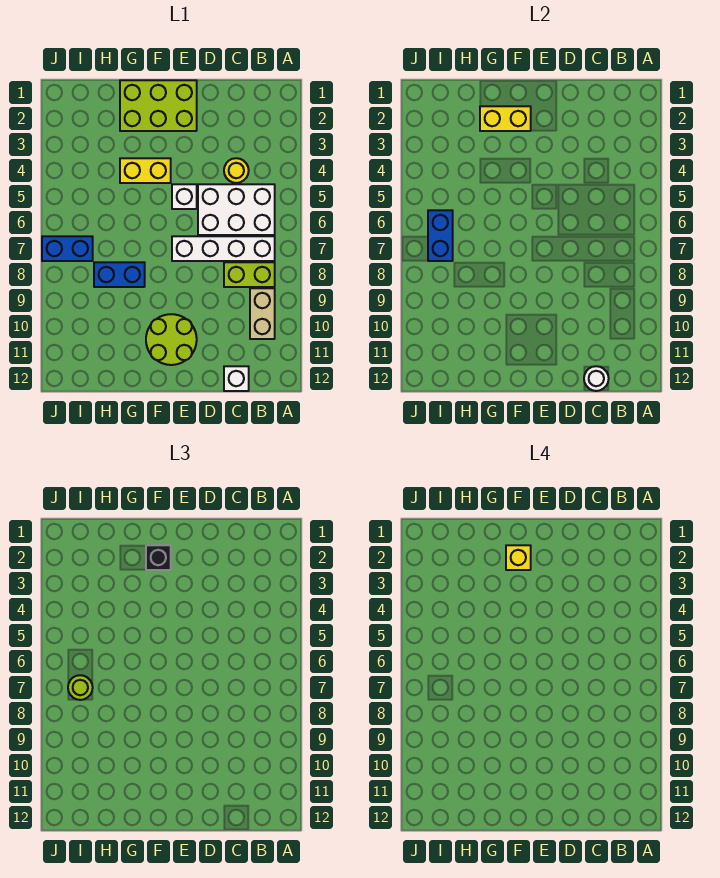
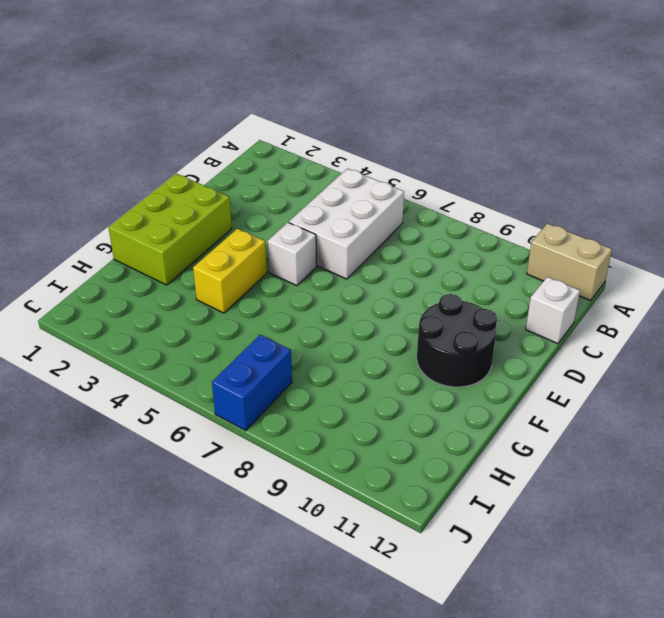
tan 1x2 brick [527,223,612,301] -> tan 1x2 brick moved to [250,288,275,339]
black 2x2 round brick [417,294,497,387] -> lime 2x2 round brick [146,314,197,365]
none -> white 1x4 brick [172,236,275,261]
none -> lime 1x2 brick [224,262,275,287]
none -> yellow 1x1 round brick [224,158,249,183]

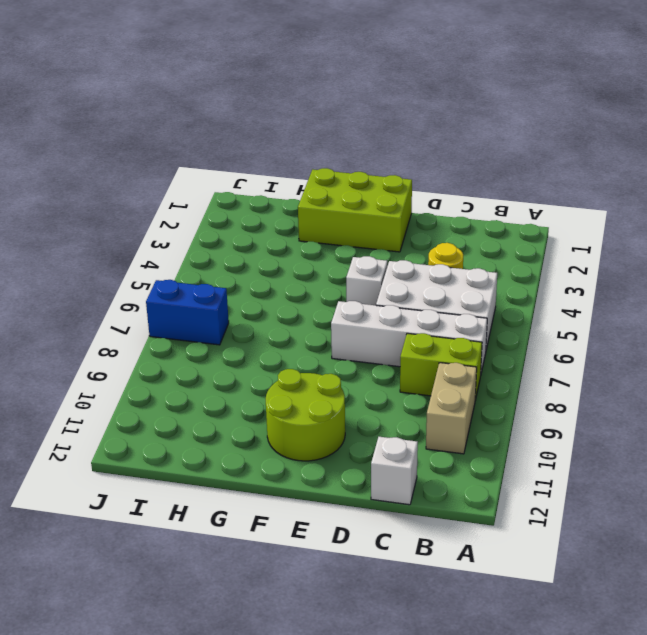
none -> yellow 1x2 brick [120,158,171,183]
none -> blue 1x2 brick [94,262,145,287]
none -> white 1x1 round brick [584,366,609,391]

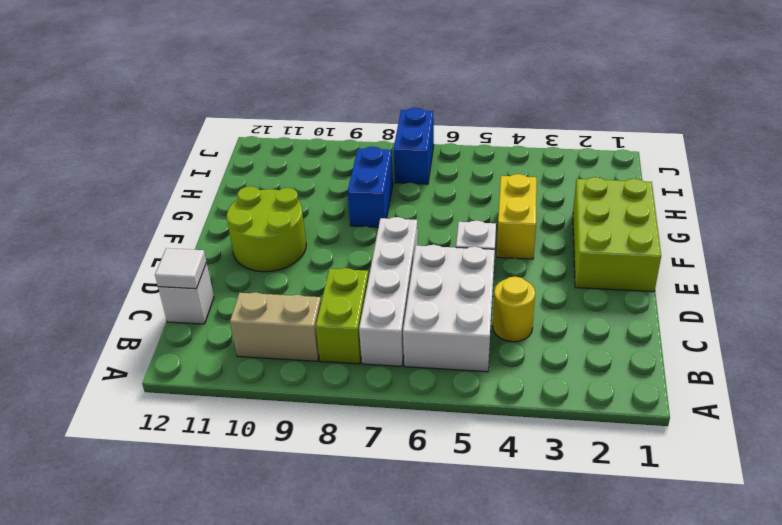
white 1x1 tile [155,248,207,289] -> white 1x1 round brick [584,366,609,391]
none -> yellow 1x2 brick [480,106,531,131]
none -> blue 1x2 brick [428,210,453,261]
none -> black 1x1 brick [146,545,171,570]

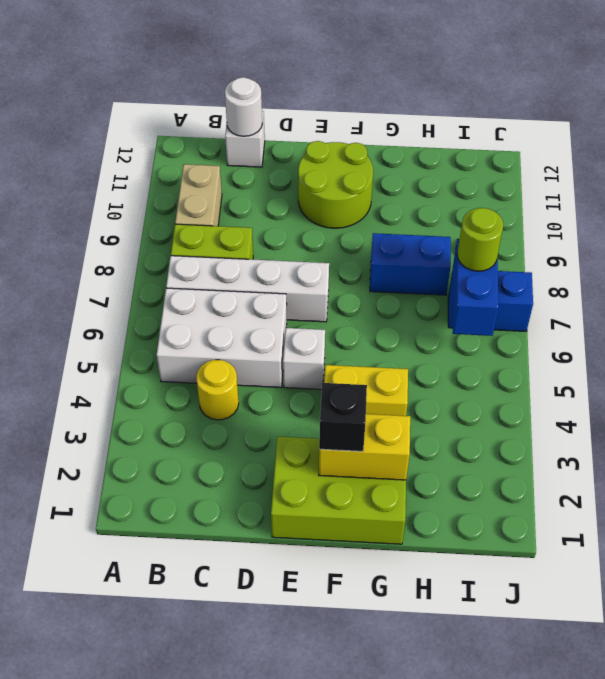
none -> yellow 1x1 brick [506,545,531,570]

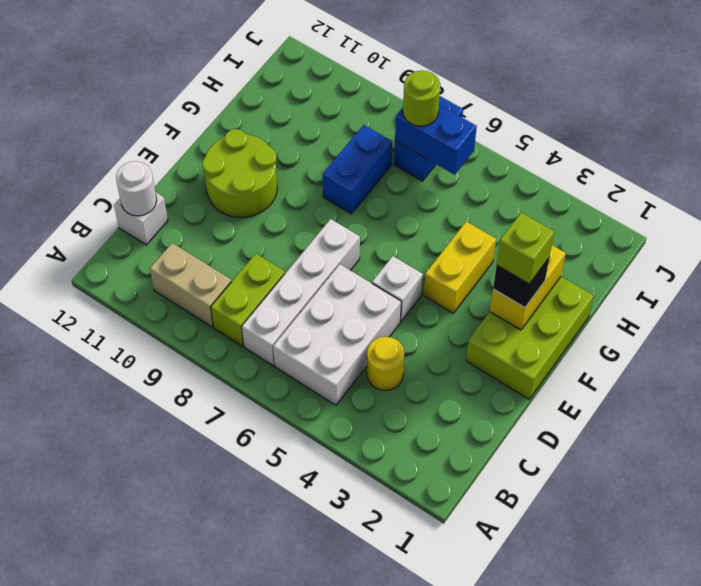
lime 1x1 brick [497,212,554,284] -> yellow 1x1 brick [506,545,531,570]

